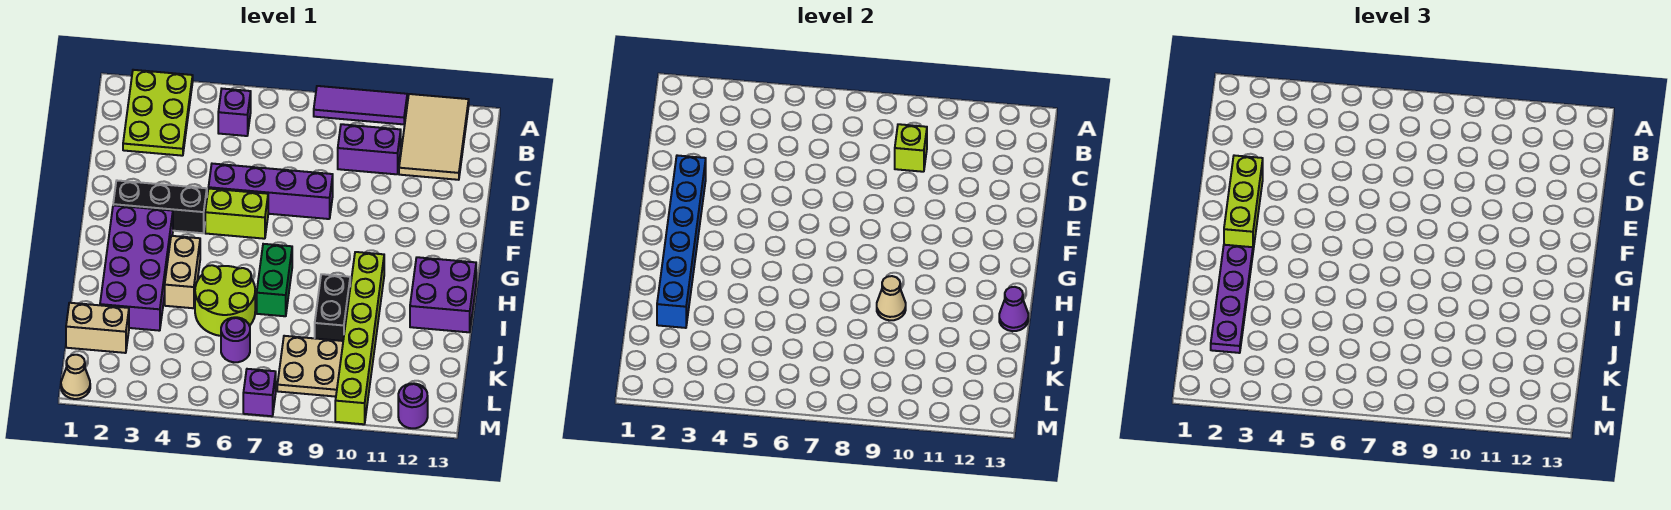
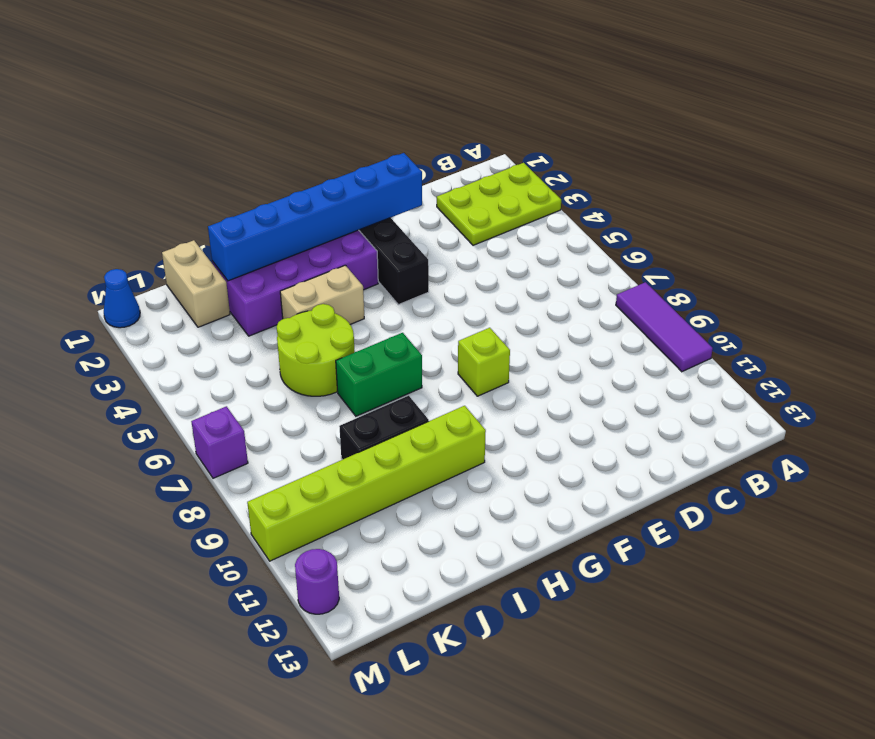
lime 1x1 brick [458,328,510,396] -> lime 1x1 brick moved to [895,124,927,172]
blue 1x1 cone [104,269,140,328] -> tan 1x1 cone [61,355,90,399]
none -> tan 2x3 tile [399,94,469,180]
none -> purple 1x1 brick [218,89,251,136]
none -> purple 1x2 brick [338,124,401,174]

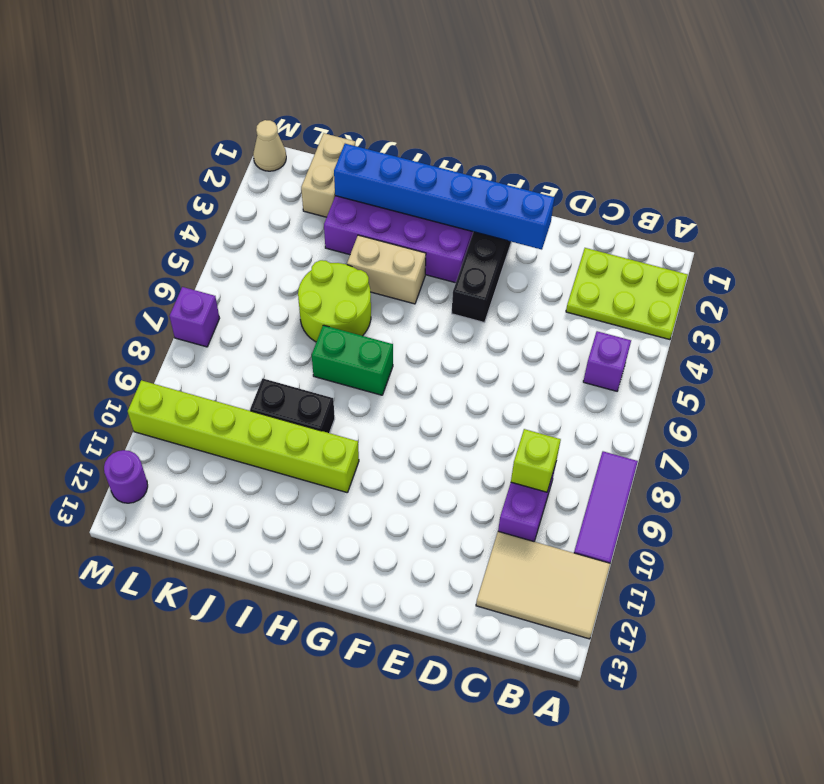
none -> purple 1x4 brick [208,164,333,219]
none -> lime 1x2 brick [205,188,268,239]
none -> purple 2x2 brick [410,257,476,332]

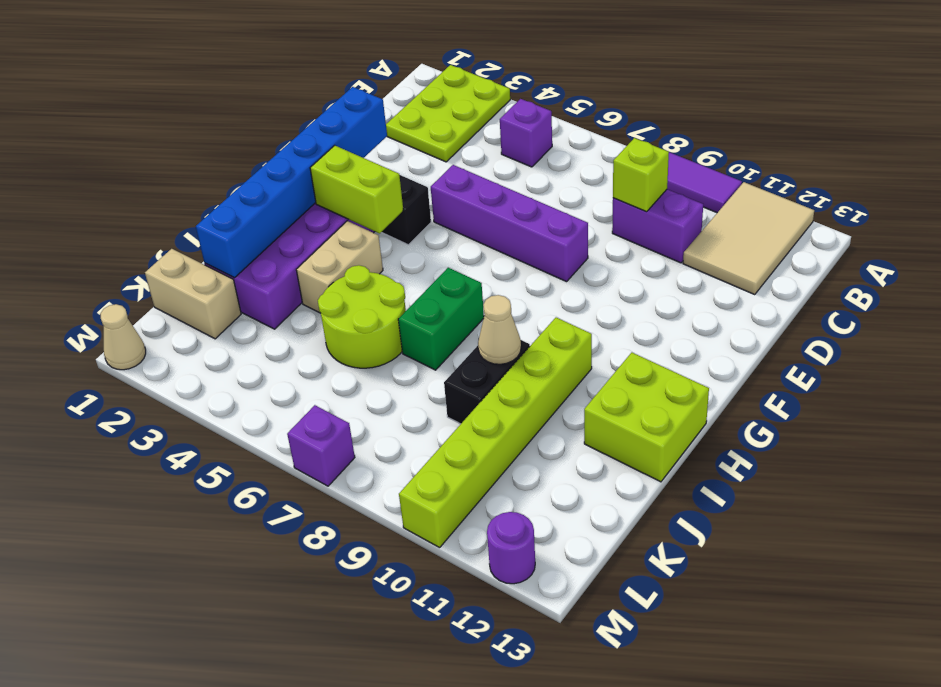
lime 1x2 brick [310,145,403,233] -> lime 1x2 brick moved to [205,188,268,239]
lime 2x2 brick [584,353,709,482] -> purple 2x2 brick [410,257,476,332]
none -> purple 1x1 round brick [221,317,250,362]
none -> tan 2x2 plate [277,336,343,397]
none -> purple 1x1 cone [999,287,1028,331]

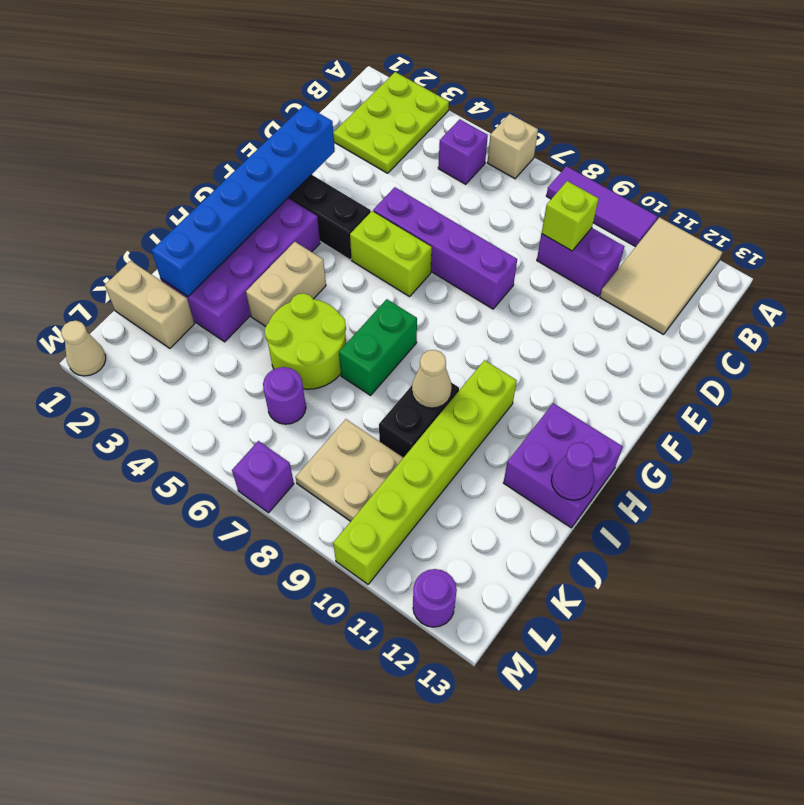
tan 1x1 brick [487,114,538,179] -> none
none -> lime 1x3 brick [1224,155,1263,250]
none -> purple 1x4 plate [1211,245,1253,353]

